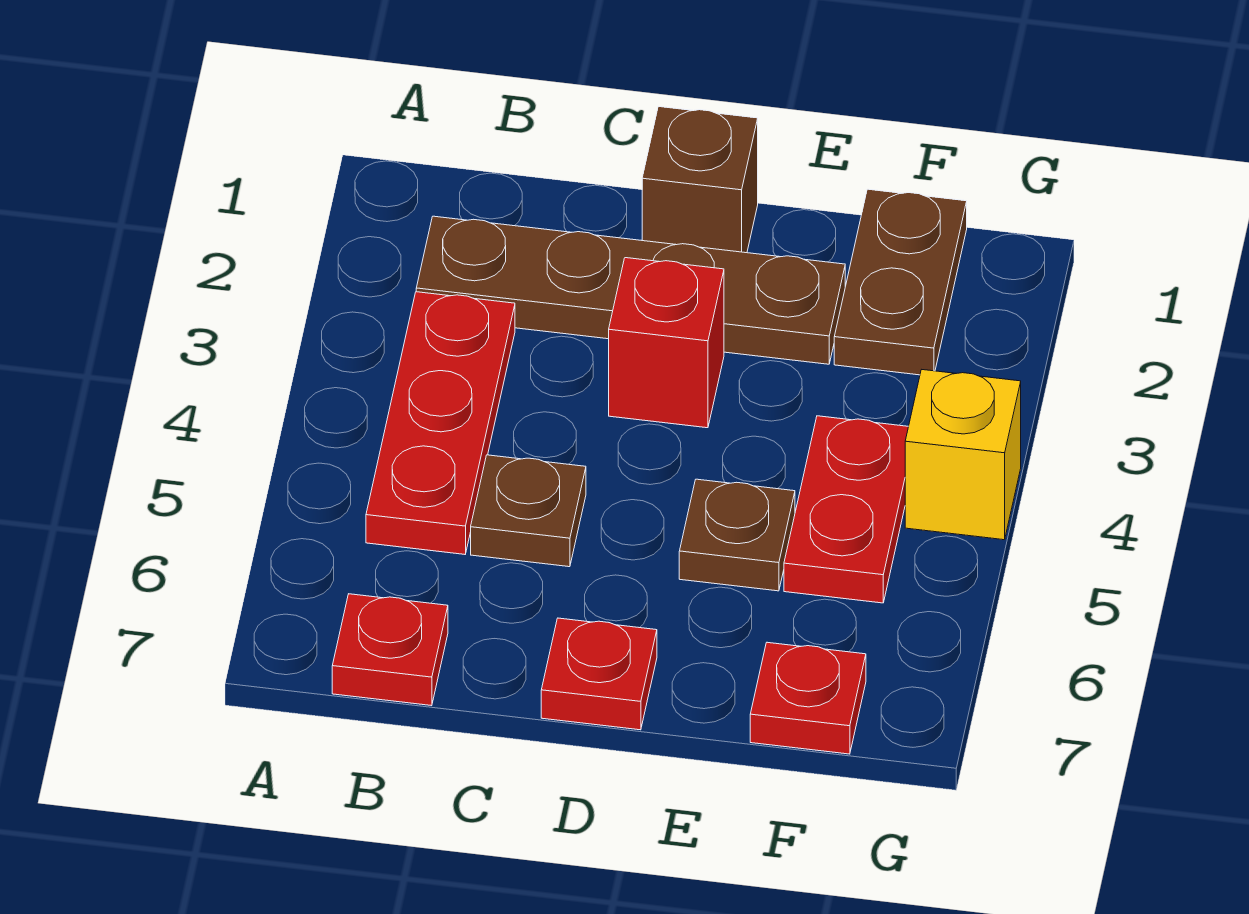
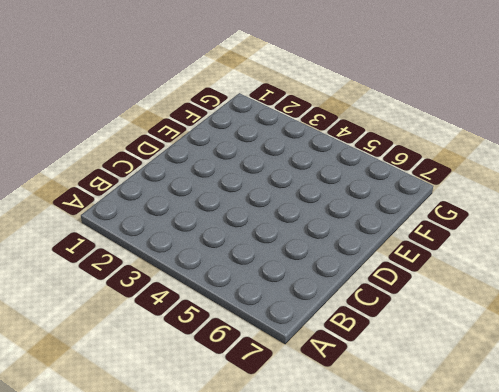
none -> brown 1x4 plate [416,216,845,364]
none -> red 1x3 plate [366,292,515,554]
none -> red 1x1 plate [332,594,448,706]

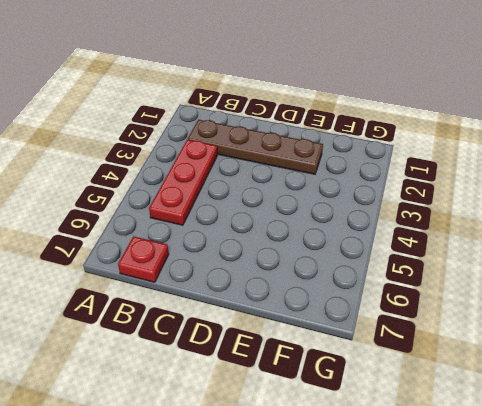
none -> brown 1x1 plate [471,455,586,567]
none -> brown 1x1 brick [642,107,758,253]
none -> red 1x1 brick [609,258,724,428]

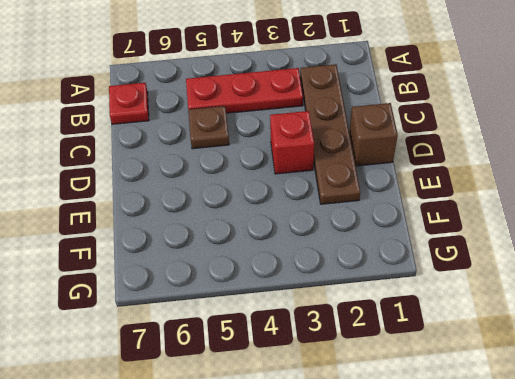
none -> red 1x1 plate [541,618,657,730]
none -> brown 1x1 plate [679,479,795,591]
none -> brown 1x2 plate [834,189,967,375]

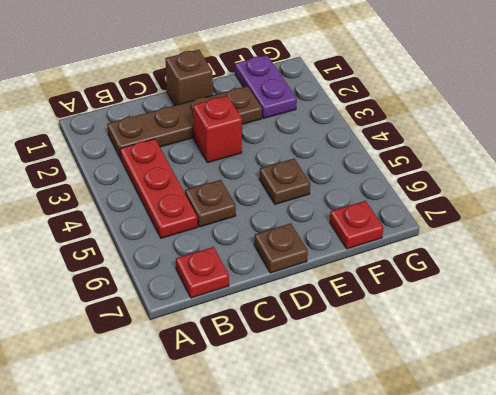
brown 1x1 plate [254,223,308,273] -> red 1x1 plate [541,618,657,730]
purple 1x2 plate [235,55,297,118] -> brown 1x2 plate [834,189,967,375]
none -> red 1x2 plate [784,416,909,603]
none -> yellow 1x1 brick [905,370,1021,540]

